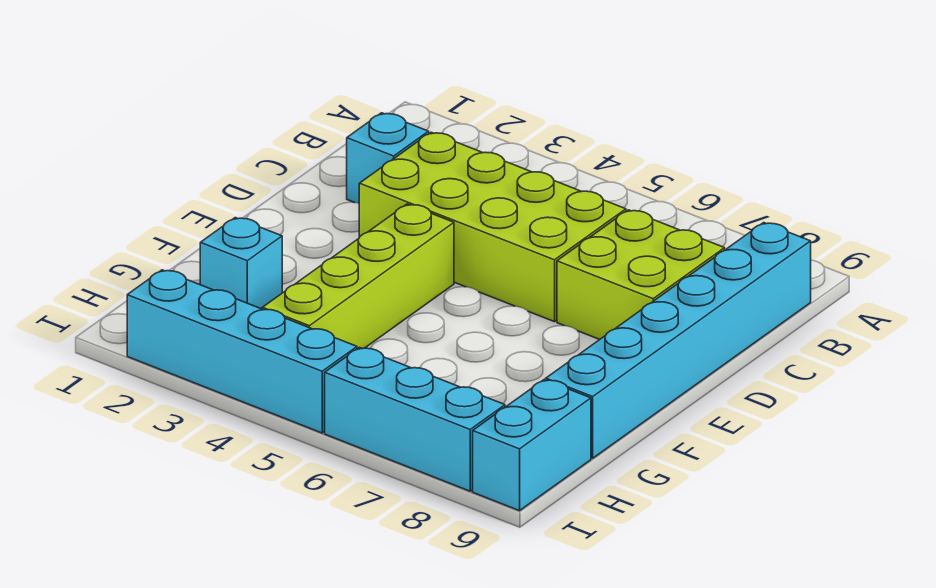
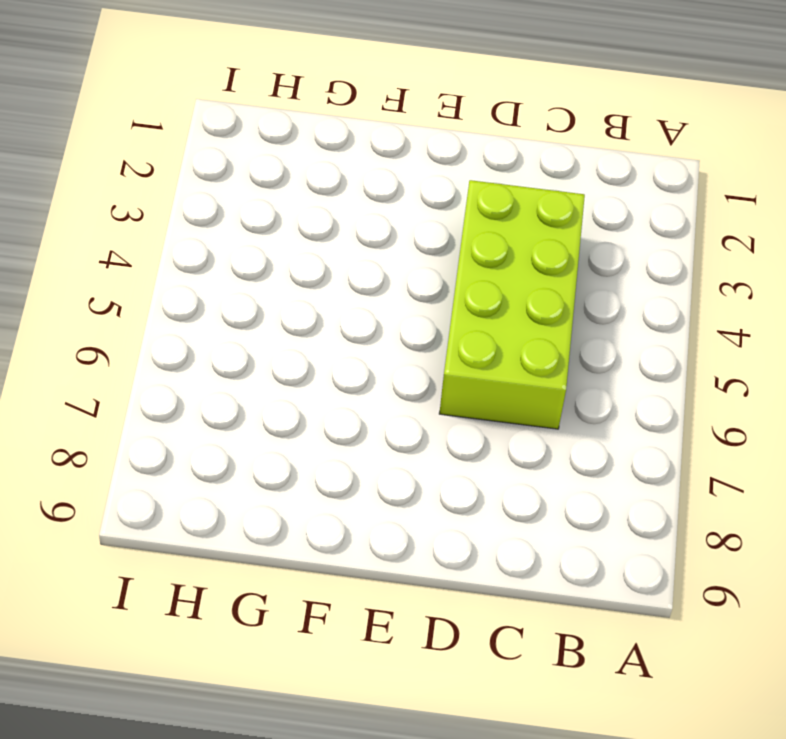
none -> cyan 1x6 brick [546,223,811,458]
none -> cyan 1x1 brick [347,113,429,203]

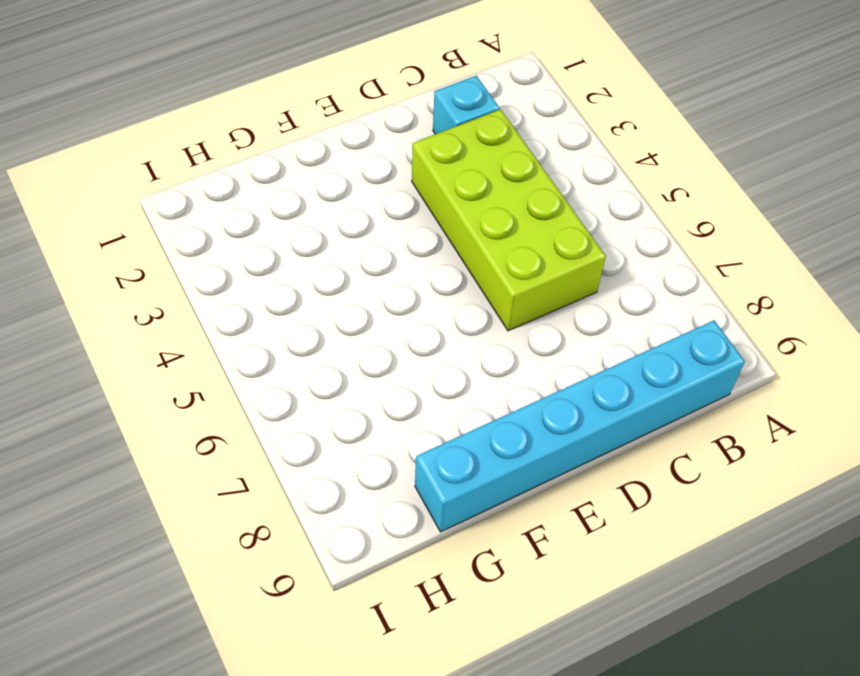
none -> lime 2x2 brick [557,210,725,340]
none -> lime 1x4 brick [262,204,454,349]

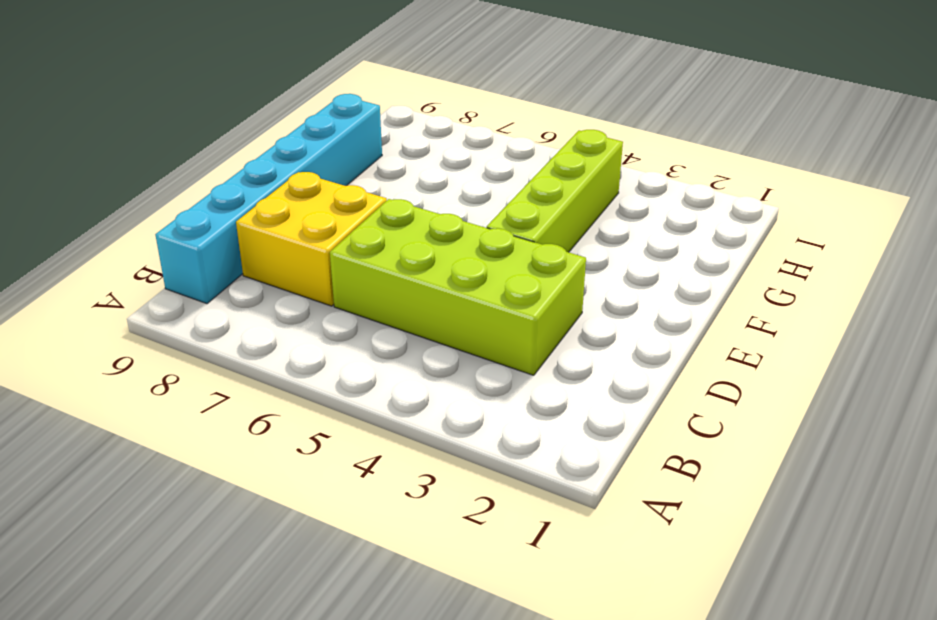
yellow 2x2 brick [236,172,387,306] -> lime 2x2 brick [557,210,725,340]
none -> cyan 1x1 brick [347,113,429,203]
none -> cyan 1x1 brick [200,218,282,309]

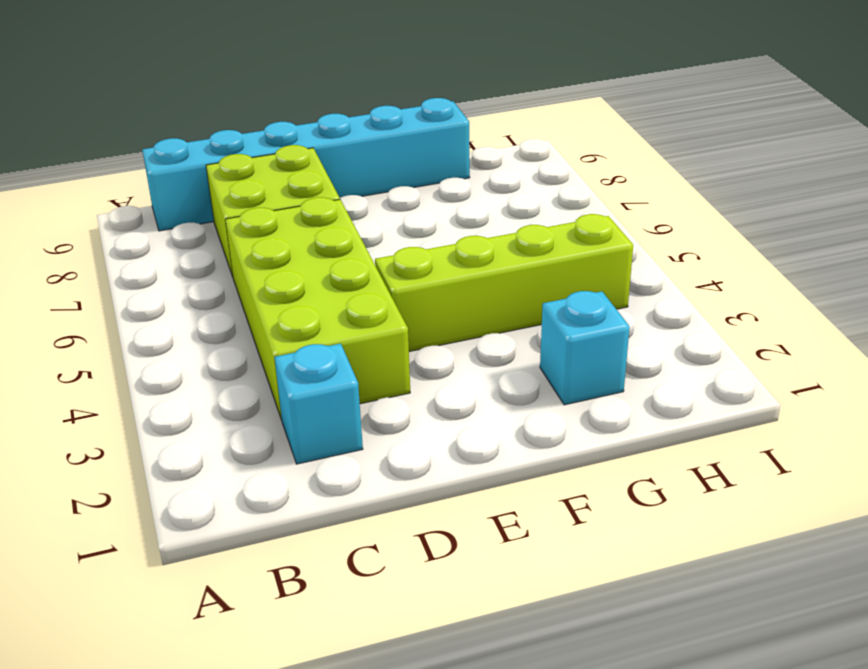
none -> cyan 1x2 brick [473,380,591,511]
none -> cyan 1x4 brick [127,270,357,433]

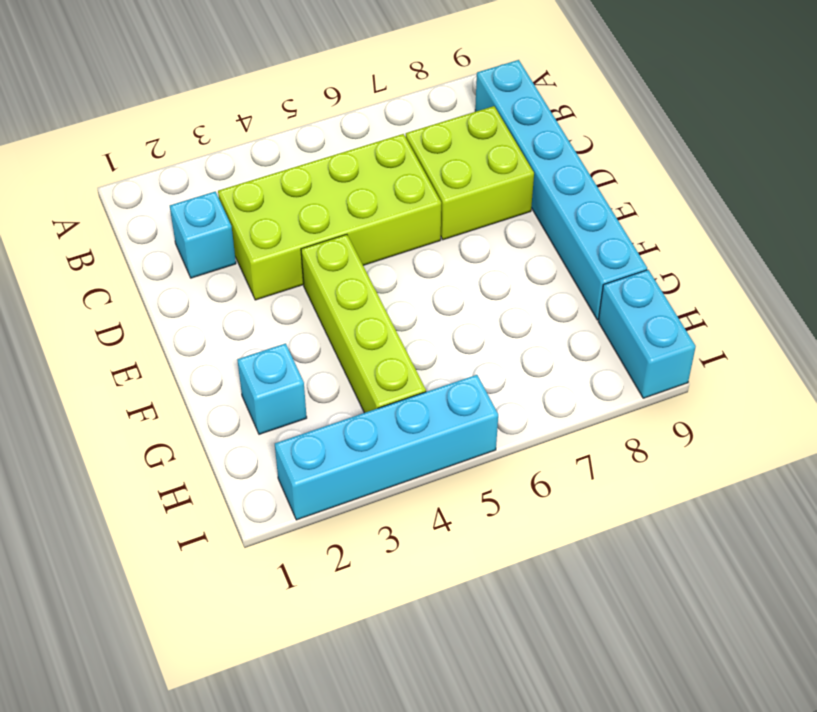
none -> cyan 1x3 brick [325,348,505,491]

